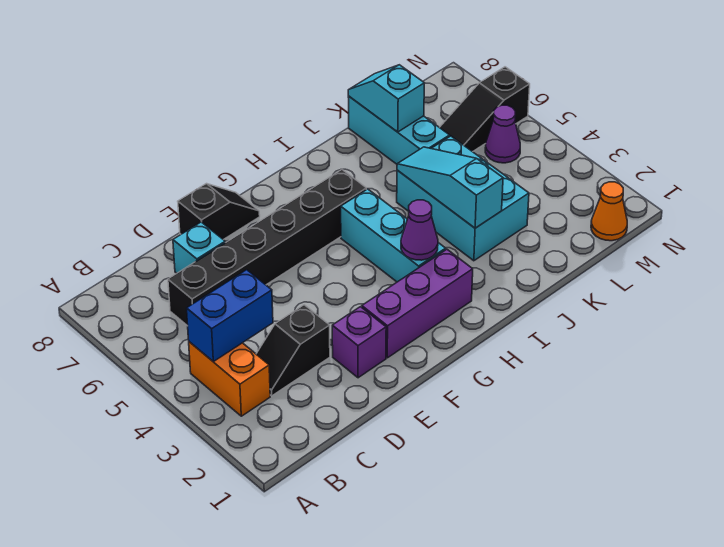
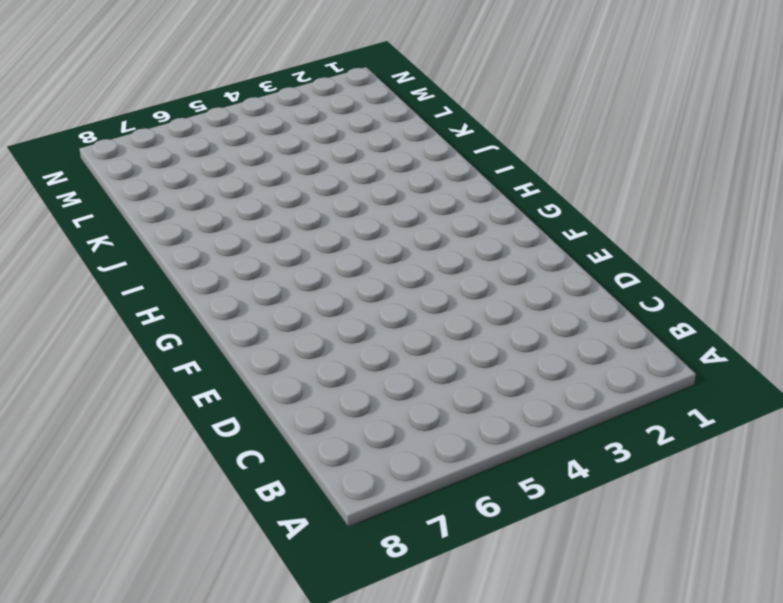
none -> orange 1x2 brick [189,342,270,416]
none -> black 1x2 slope [256,305,330,396]
none -> black 1x6 brick [168,170,366,326]

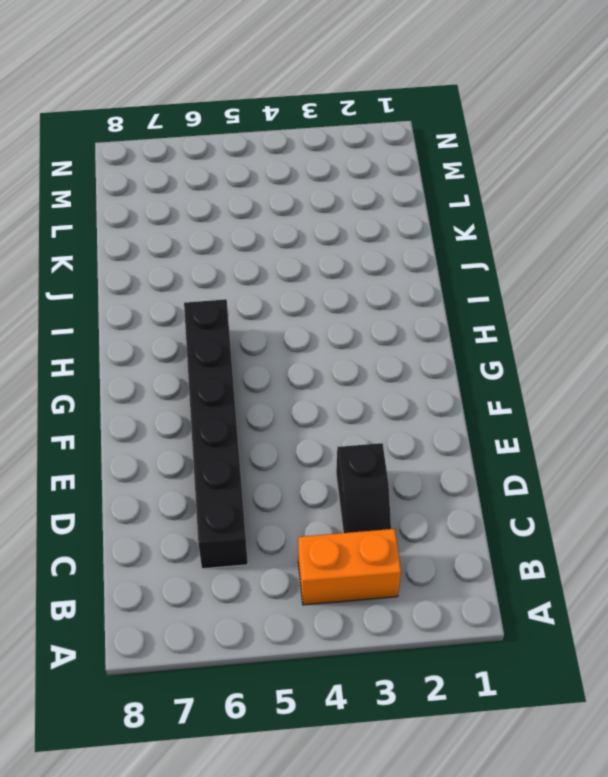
none -> cyan 1x1 brick [173,222,225,273]
none -> purple 1x1 brick [332,307,386,378]
none -> black 1x2 slope [178,184,260,240]

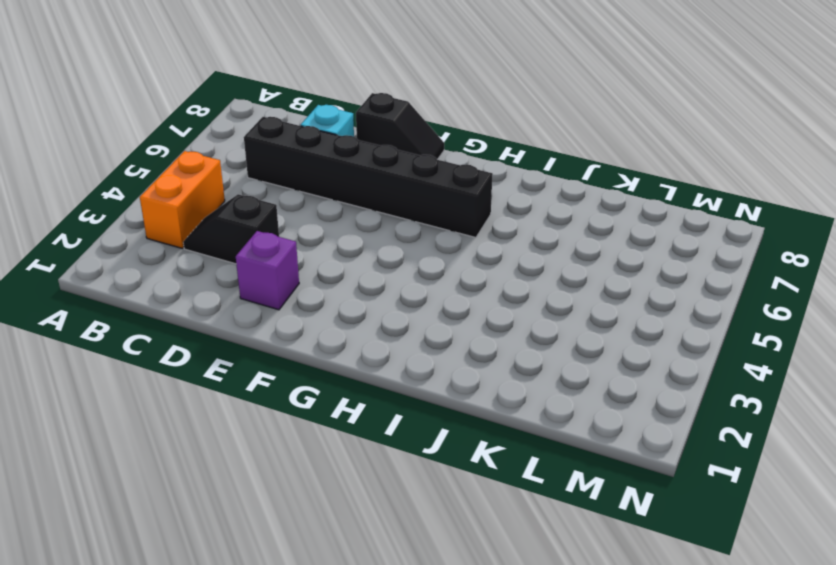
none -> purple 1x3 brick [362,249,473,358]
none -> cyan 1x3 brick [341,189,446,282]
none -> cyan 2x3 brick [397,136,529,261]

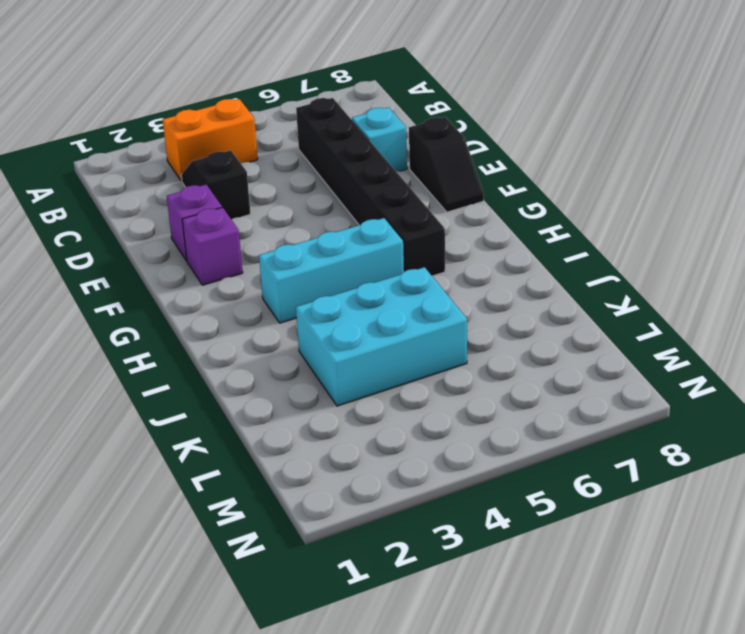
purple 1x1 brick [182,207,243,285] -> purple 1x3 brick [362,249,473,358]
none -> cyan 1x3 brick [348,96,450,164]
none -> black 1x3 slope [439,67,530,152]
none -> orange 1x1 cone [591,182,627,241]

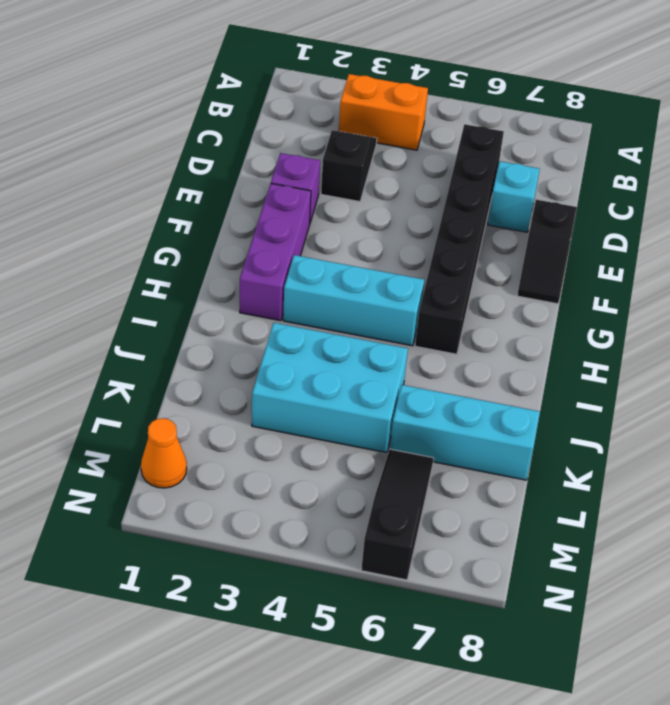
none -> purple 1x1 cone [485,105,520,163]
none -> blue 1x2 brick [187,270,273,362]
none -> purple 1x1 cone [401,200,438,260]

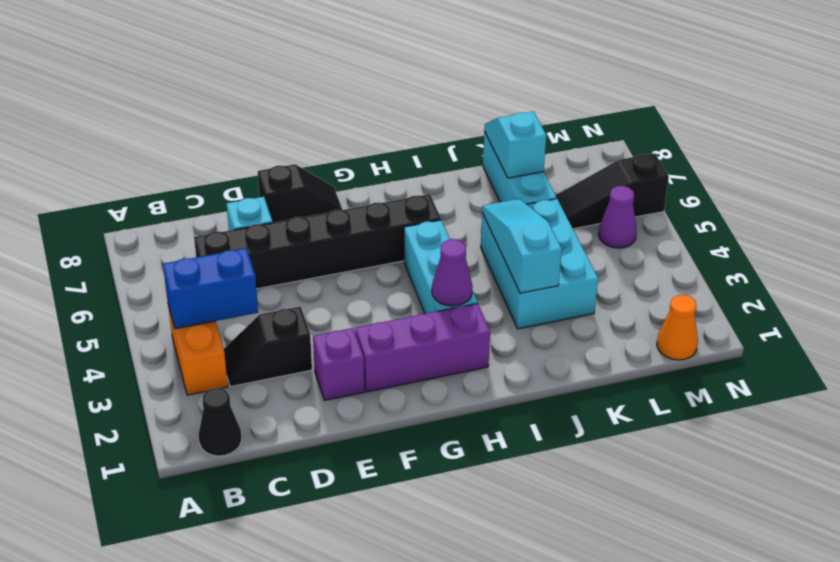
black 1x1 cone [199,388,242,456] -> none

